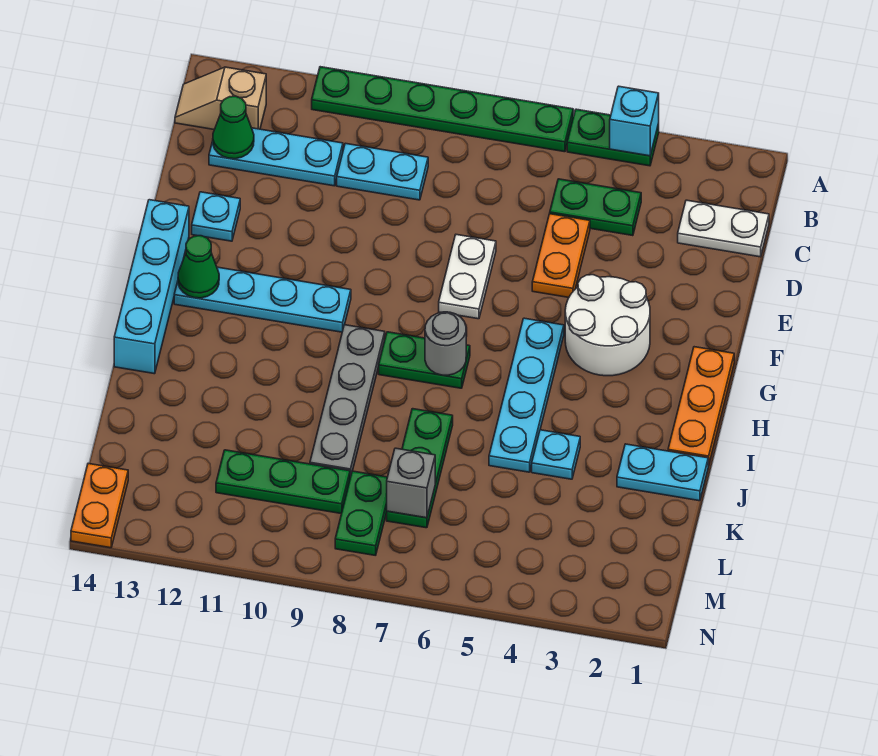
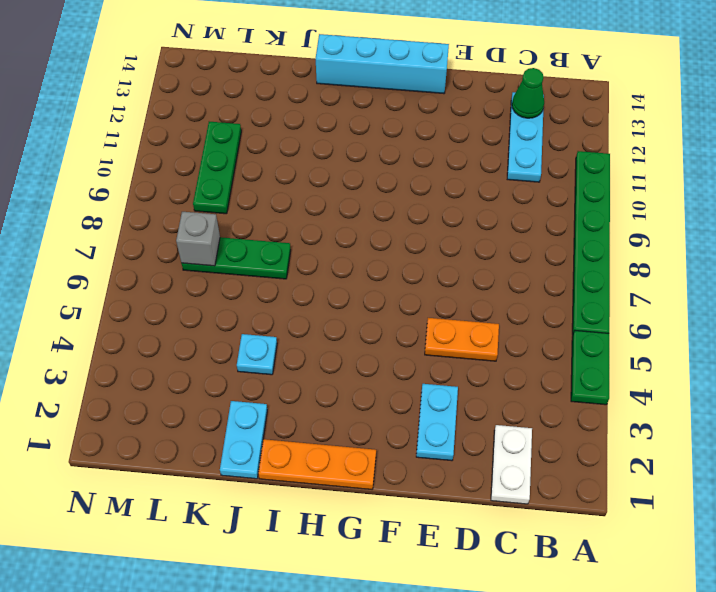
cyan 1x2 plate [416,384,458,461] -> cyan 1x2 plate moved to [337,143,428,200]
none -> tan 1x2 slope [175,67,266,130]
none -> green 1x2 plate [550,179,641,236]
none -> white 1x2 plate [439,235,496,319]

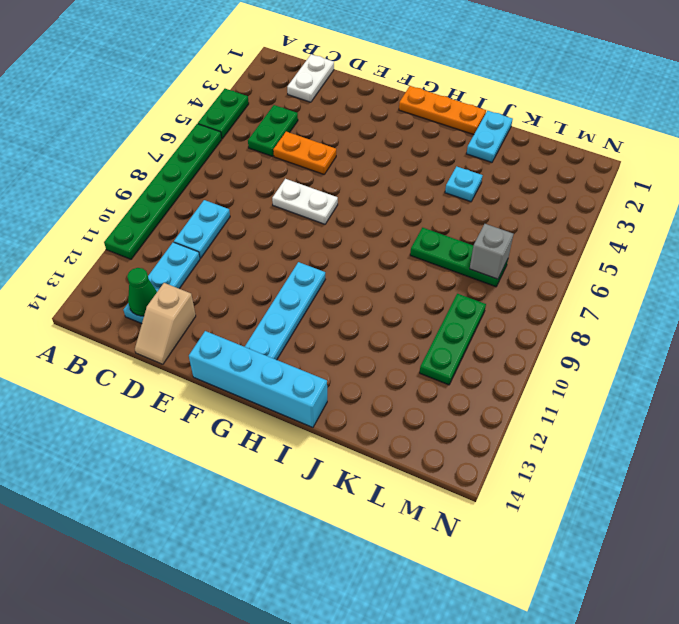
tan 1x2 slope [135,283,196,364] -> tan 1x2 slope moved to [175,67,266,130]
none -> cyan 1x1 plate [192,192,240,241]
none -> white 2x2 round brick [565,275,650,376]
none -> cyan 1x4 plate [489,318,564,472]

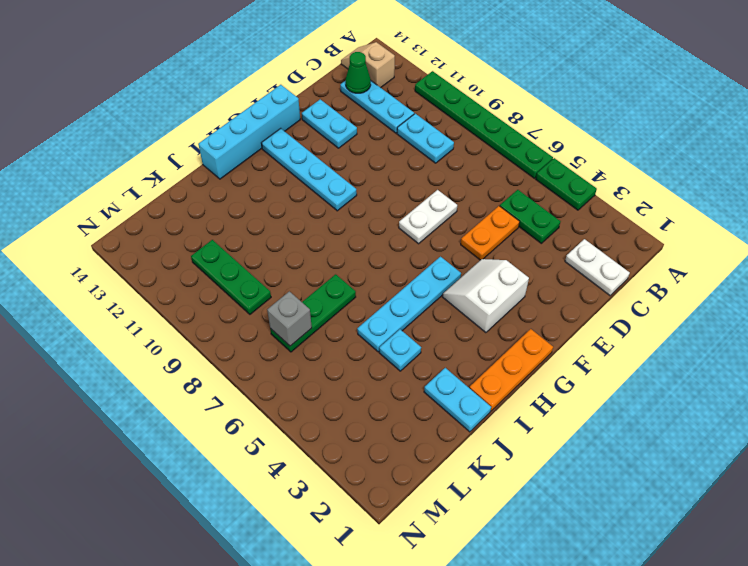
cyan 1x2 plate [302,99,357,148] -> cyan 1x1 plate [192,192,240,241]
white 2x2 slope [442,259,529,333] -> white 2x2 round brick [565,275,650,376]
none -> green 1x2 plate [379,332,470,388]
none -> grey 1x4 plate [310,325,385,478]
none -> green 1x2 plate [335,471,387,556]

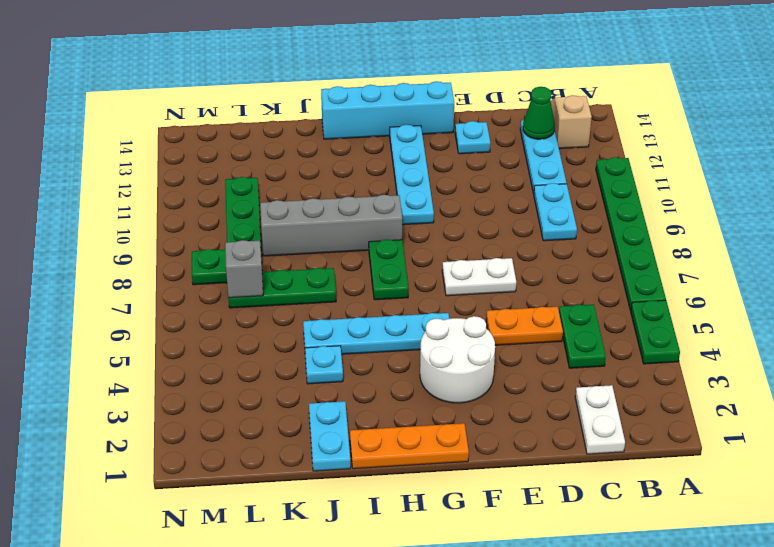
grey 1x4 brick [260,195,402,256] -> grey 1x4 plate [310,325,385,478]
none -> orange 1x2 plate [71,464,128,548]
none -> cyan 1x1 brick [610,86,659,156]
none -> green 1x1 cone [178,236,219,298]

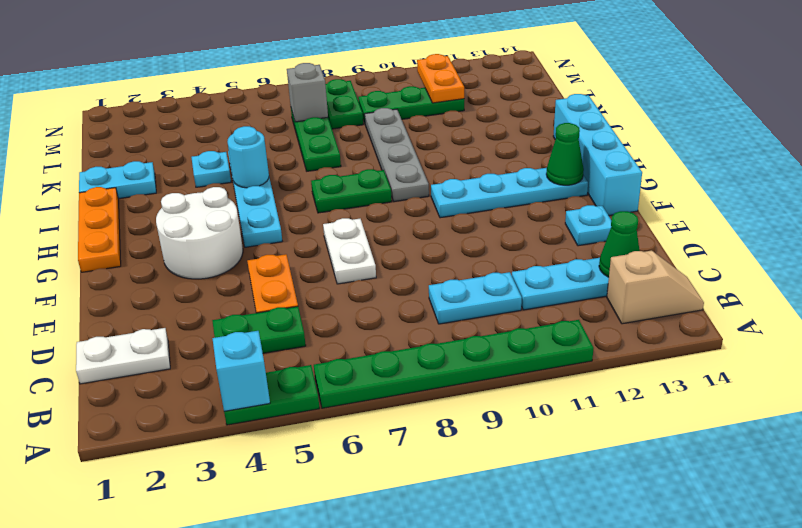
cyan 1x1 round brick [227,126,269,188] -> none
orange 1x2 plate [417,54,464,103] -> orange 1x2 plate moved to [71,464,128,548]
none -> grey 1x1 round brick [425,312,466,375]

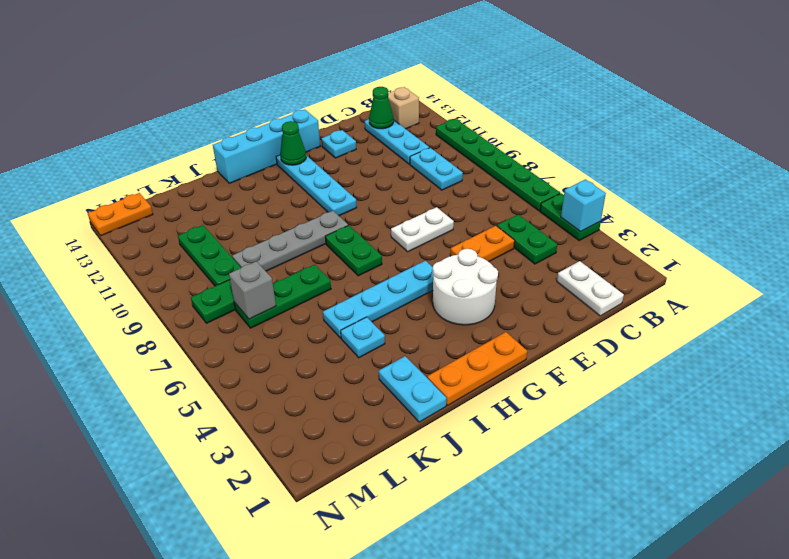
none -> grey 1x1 round brick [425,312,466,375]

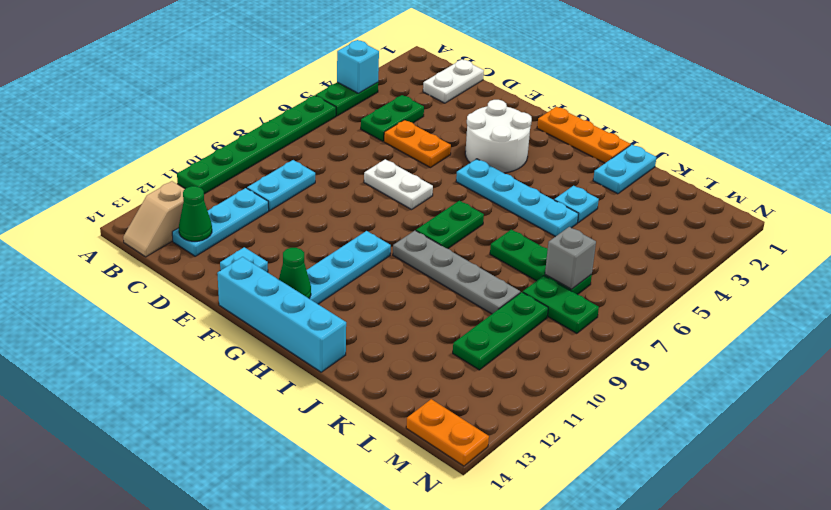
none -> grey 1x1 round brick [425,312,466,375]

